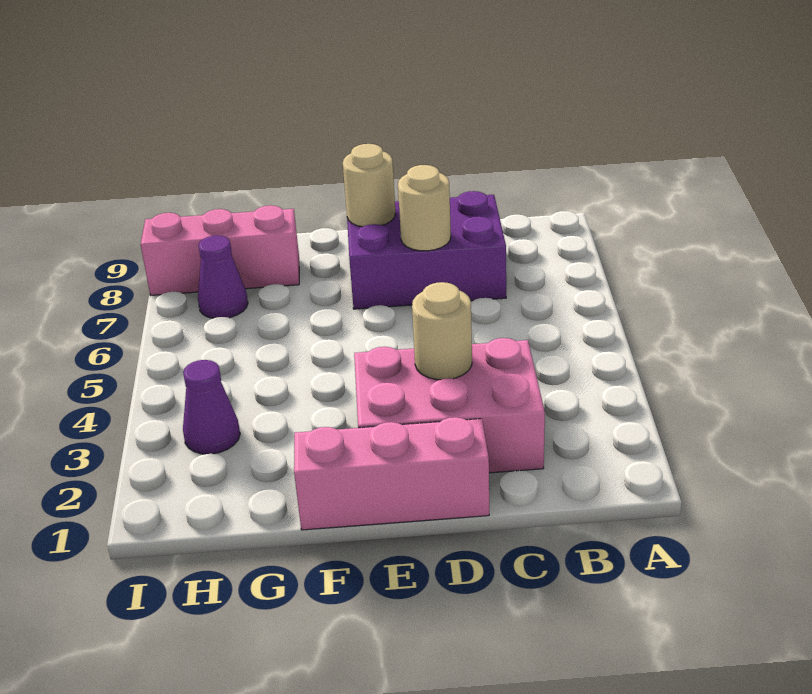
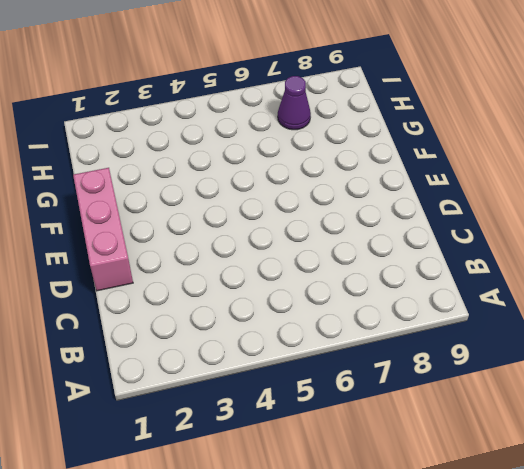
none -> pink 2x3 brick [354,338,545,473]
none -> purple 2x3 brick [347,191,506,309]

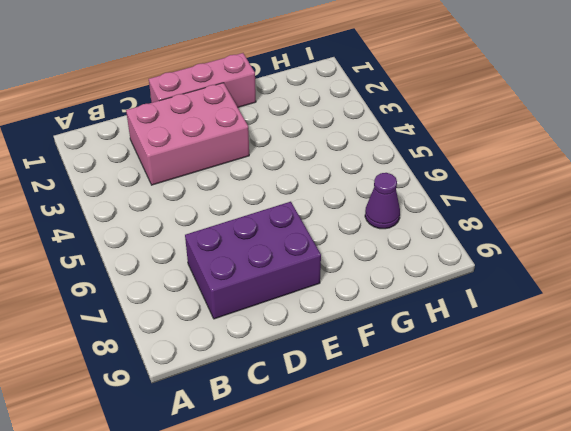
none -> pink 1x3 brick [141,205,299,296]
none -> purple 1x1 cone [183,360,240,454]

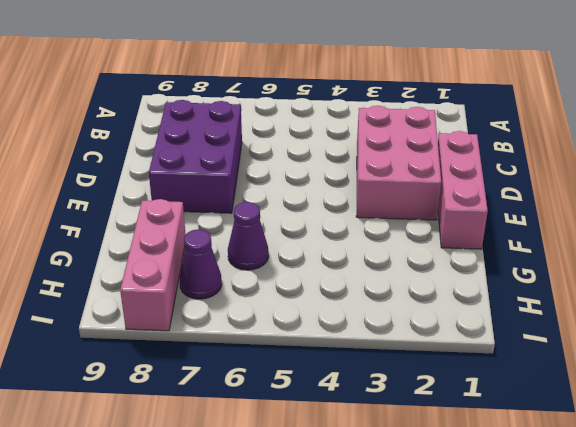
purple 1x1 cone [228,202,269,270] -> purple 1x1 cone moved to [183,360,240,454]
none -> tan 1x1 round brick [412,282,472,380]
none -> tan 1x1 round brick [398,165,451,251]

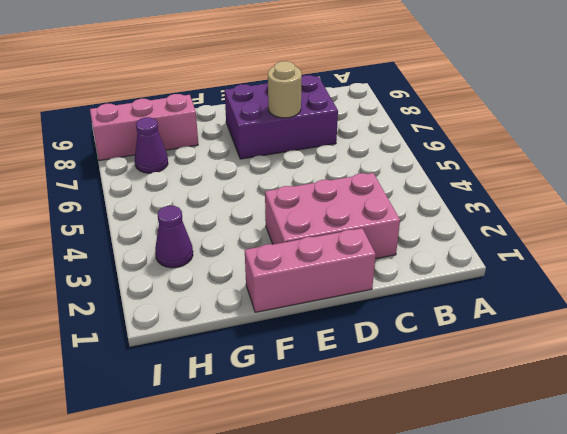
none -> tan 1x1 round brick [412,282,472,380]
none -> tan 1x1 round brick [343,144,395,227]

